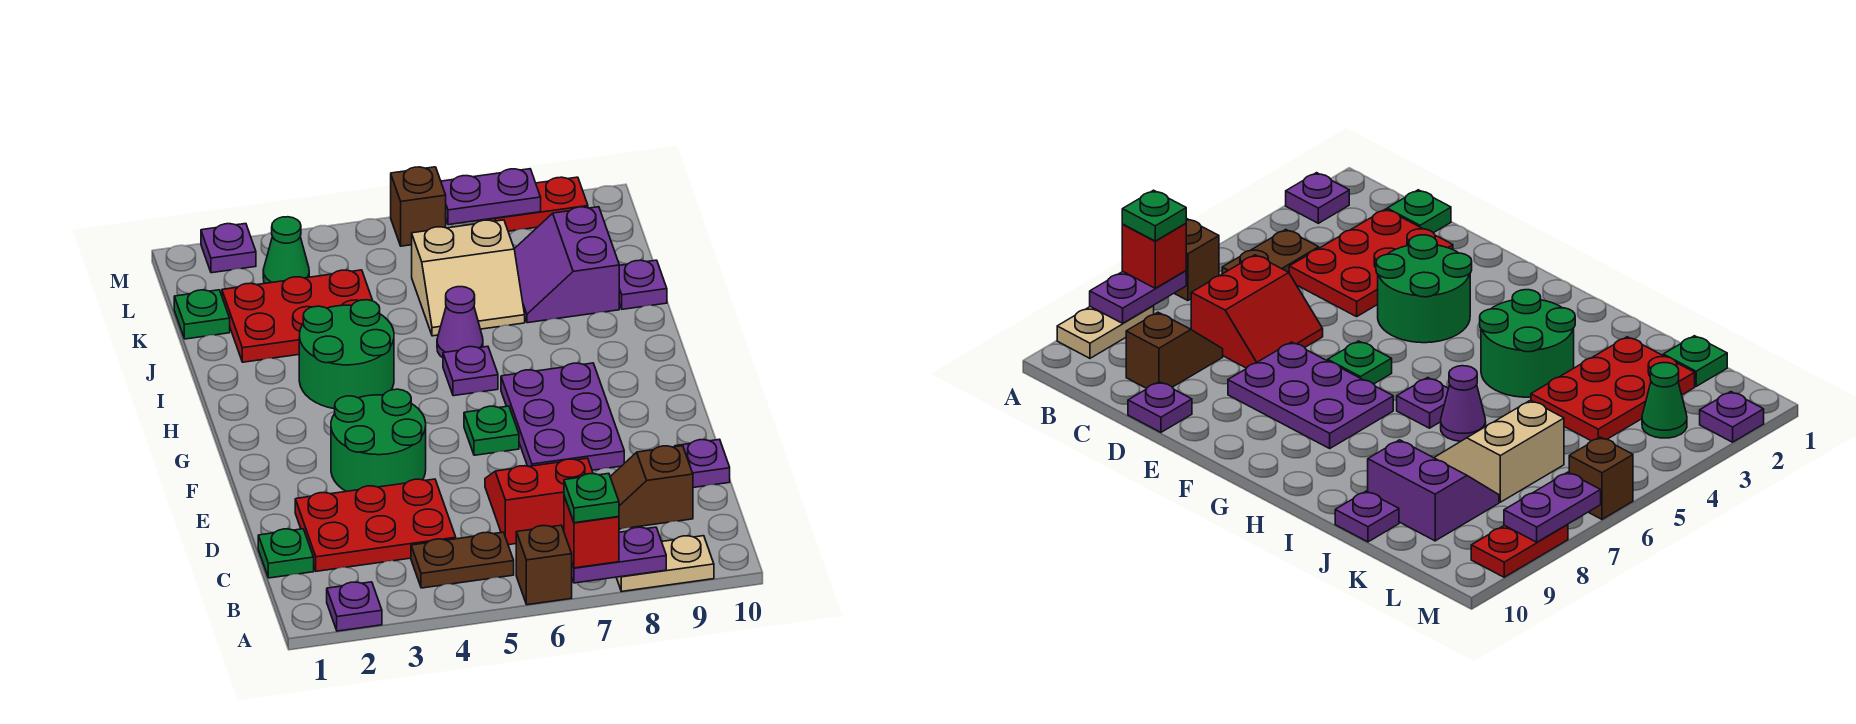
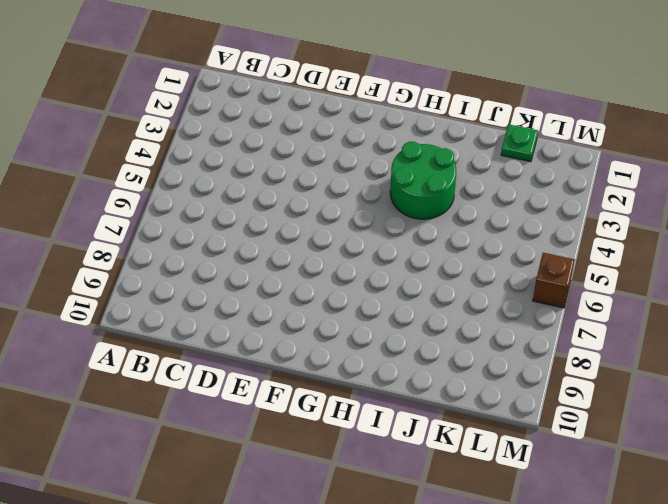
none -> purple 1x1 plate [327,582,382,631]
none -> brown 1x1 brick [516,525,572,605]
none -> tan 1x2 plate [616,536,714,592]

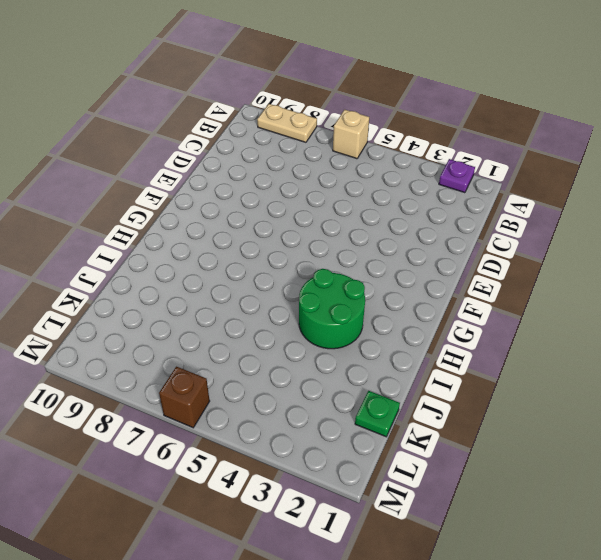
tan 1x1 brick [333,110,369,159] -> brown 1x1 brick [516,525,572,605]
none -> brown 1x2 plate [411,532,514,588]
none -> green 1x1 plate [258,529,314,578]
none -> red 2x3 plate [295,479,456,571]

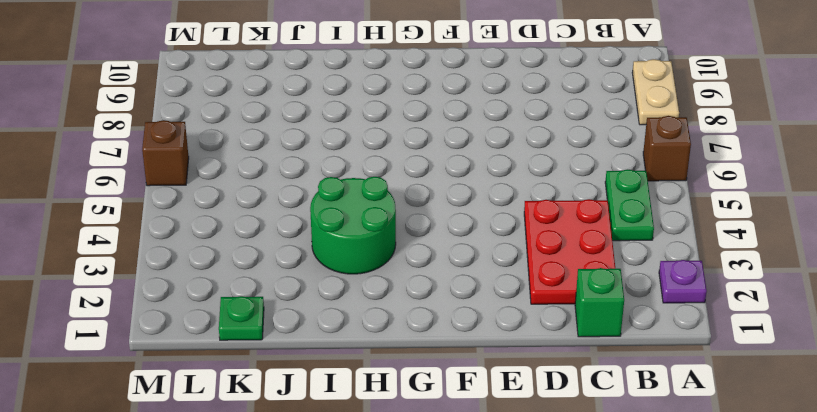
green 1x2 plate [605,169,654,241] -> brown 1x2 plate [411,532,514,588]
green 1x1 brick [575,268,624,337] -> green 1x1 plate [258,529,314,578]
none -> red 2x2 slope [485,458,593,545]
none -> brown 1x2 slope [610,446,693,529]
none -> purple 1x1 plate [675,439,730,488]

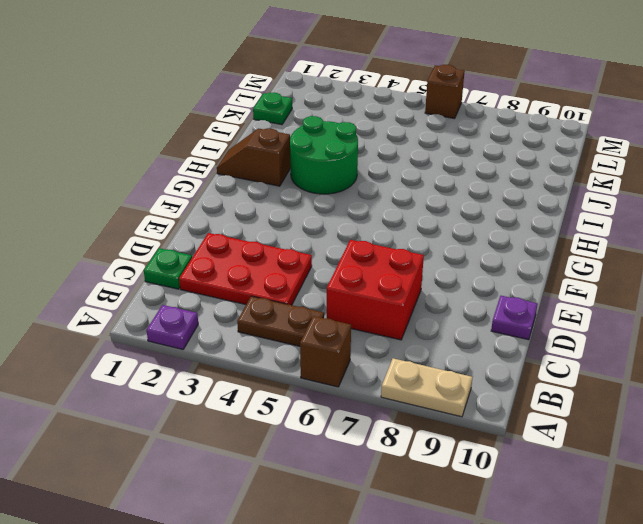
red 2x2 brick [327,240,424,340] -> red 2x2 slope [485,458,593,545]
brown 1x2 slope [217,129,291,186] -> brown 1x2 slope moved to [610,446,693,529]
none -> green 2x2 round brick [331,389,426,491]
none -> purple 2x3 plate [501,363,624,470]
none -> green 1x1 plate [464,406,519,455]

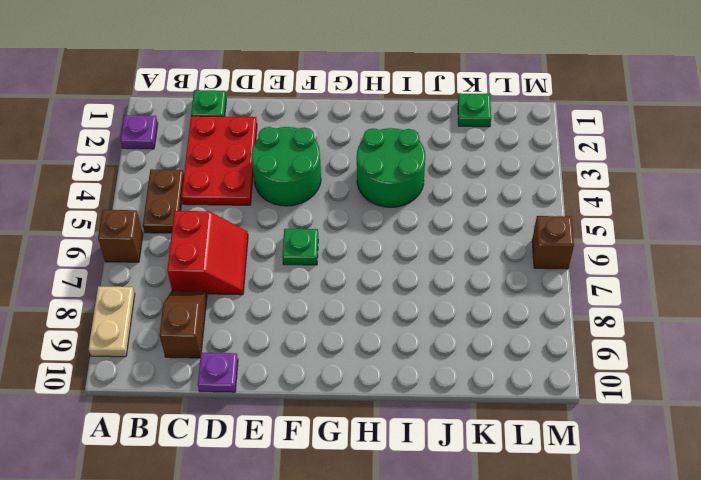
none -> purple 2x3 plate [501,363,624,470]
none -> purple 1x1 plate [443,346,498,396]
none -> purple 1x1 cone [437,287,483,358]

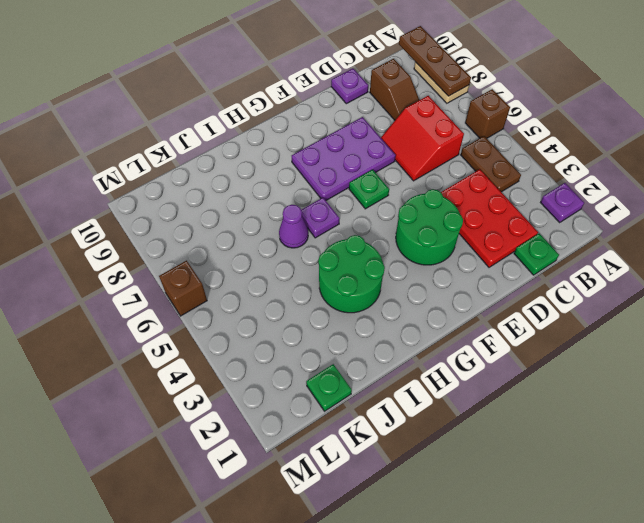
brown 1x3 plate [399,26,471,96] -> purple 1x2 plate [572,527,666,583]
none -> red 2x3 plate [222,270,373,362]
none -> tan 2x2 slope [412,220,525,336]
none -> purple 2x2 slope [514,207,619,323]

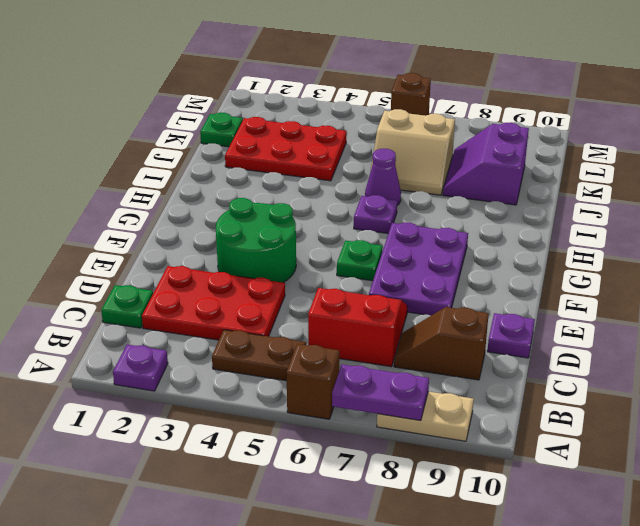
none -> green 2x2 round brick [299,300,394,409]
none -> purple 1x1 plate [619,260,667,309]
none -> green 1x1 cone [263,217,309,283]

